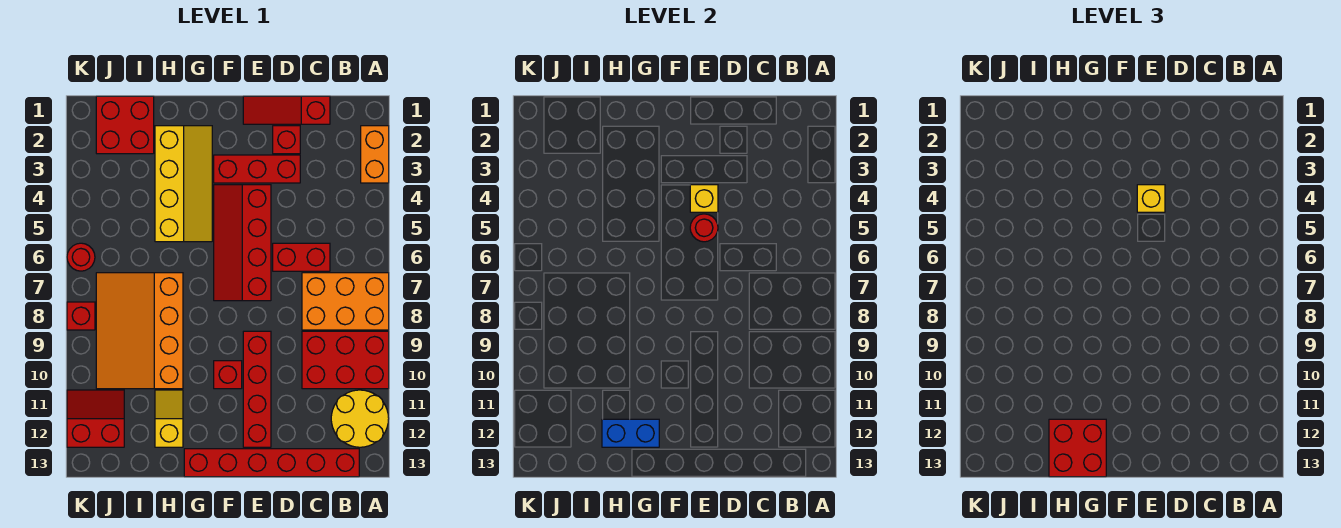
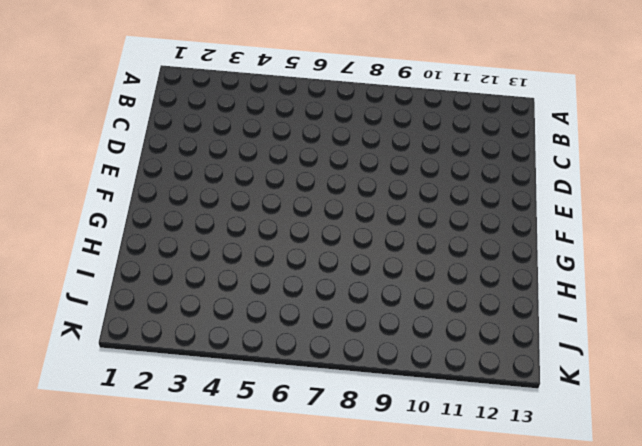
none -> orange 1x2 brick [361,126,389,183]
none -> orange 2x3 brick [302,273,389,330]
none -> red 2x3 brick [302,331,389,389]

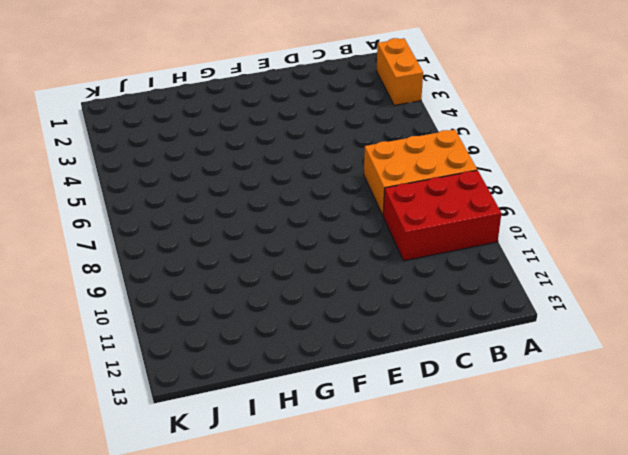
none -> yellow 2x2 round brick [331,390,389,447]
none -> red 1x6 brick [184,449,359,477]
none -> red 1x3 slope [243,96,330,124]

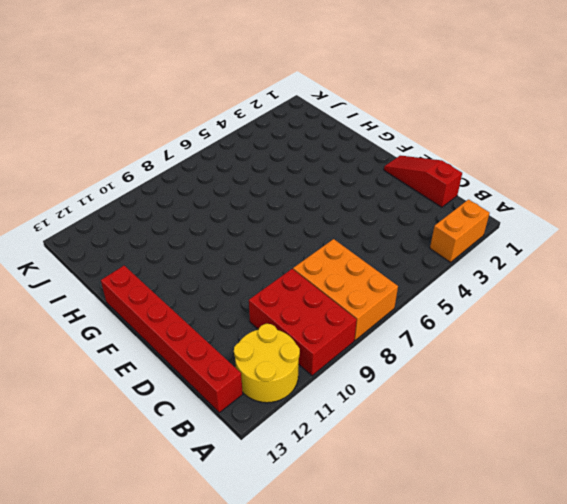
none -> red 1x2 brick [273,243,330,271]
none -> red 1x1 brick [273,126,300,154]
none -> red 1x3 brick [214,155,300,183]

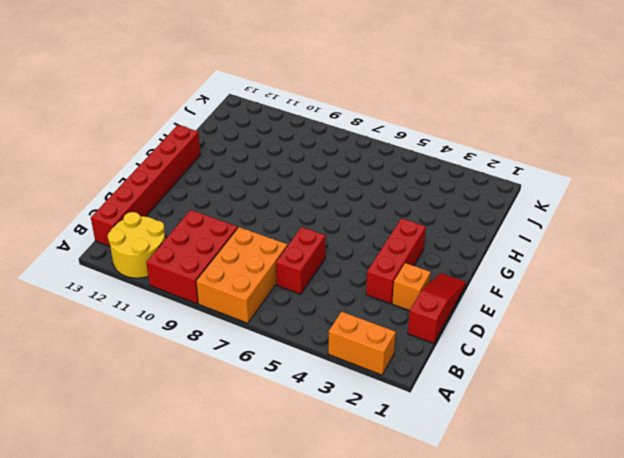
orange 1x1 brick [392,263,431,311] -> red 1x1 brick [273,126,300,154]
none -> red 2x4 slope [214,185,271,301]
none -> red 1x4 brick [243,331,271,447]
none -> red 1x1 brick [214,361,242,389]

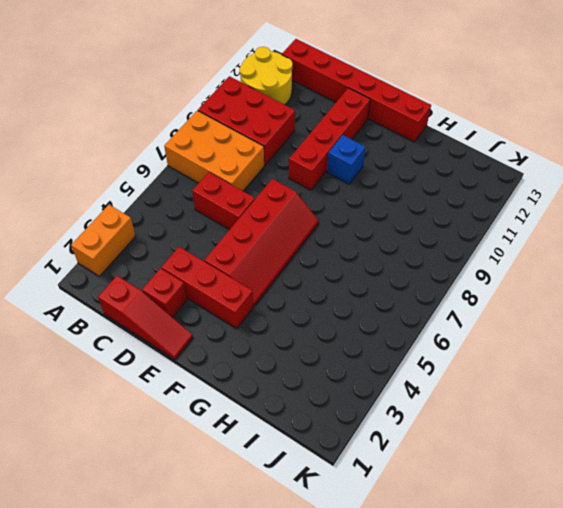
blue 1x1 brick [327,135,365,184] -> red 1x1 brick [214,361,242,389]
none -> yellow 2x4 slope [155,126,212,242]
none -> orange 3x4 slope [96,273,183,389]
none -> yellow 1x2 slope [155,390,183,447]

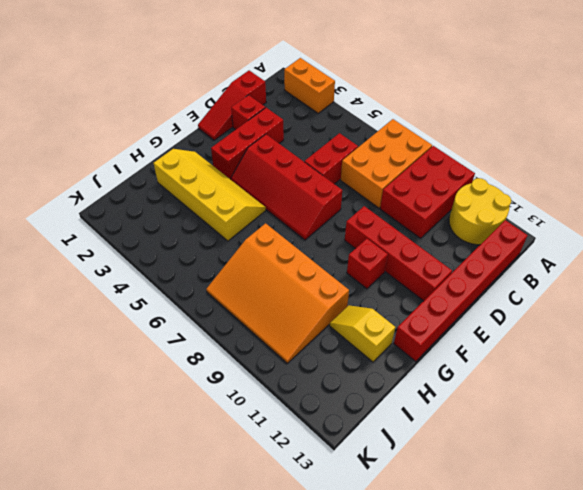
none -> red 2x2 brick [96,96,154,154]
none -> red 2x2 slope [67,390,124,447]
none -> red 1x1 round brick [67,243,95,271]

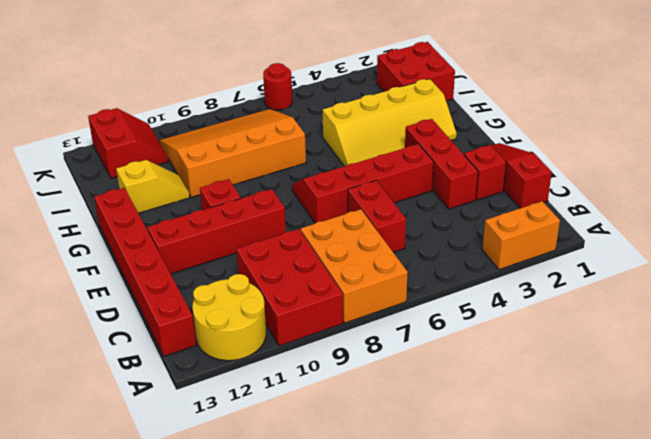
none -> red 1x1 brick [67,302,95,330]
none -> yellow 1x1 brick [690,185,718,212]
none -> red 1x1 round brick [690,214,718,242]

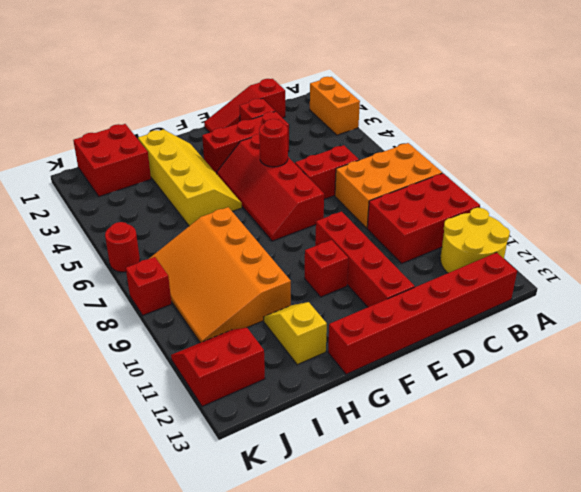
none -> yellow 1x1 brick [690,185,718,212]
none -> blue 1x2 brick [602,419,659,447]
none -> yellow 1x1 brick [1137,185,1165,212]

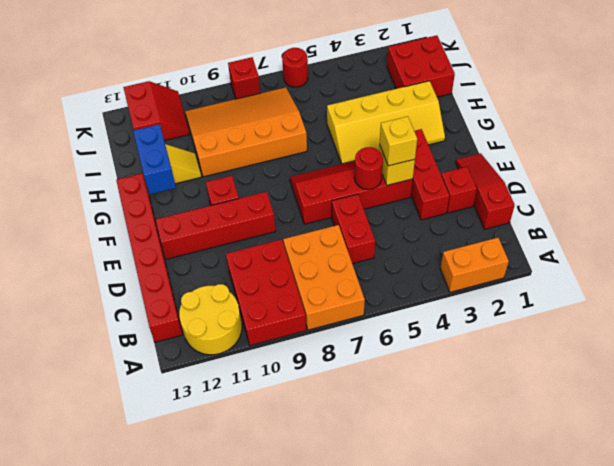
none -> red 2x2 brick [1049,419,1106,477]

